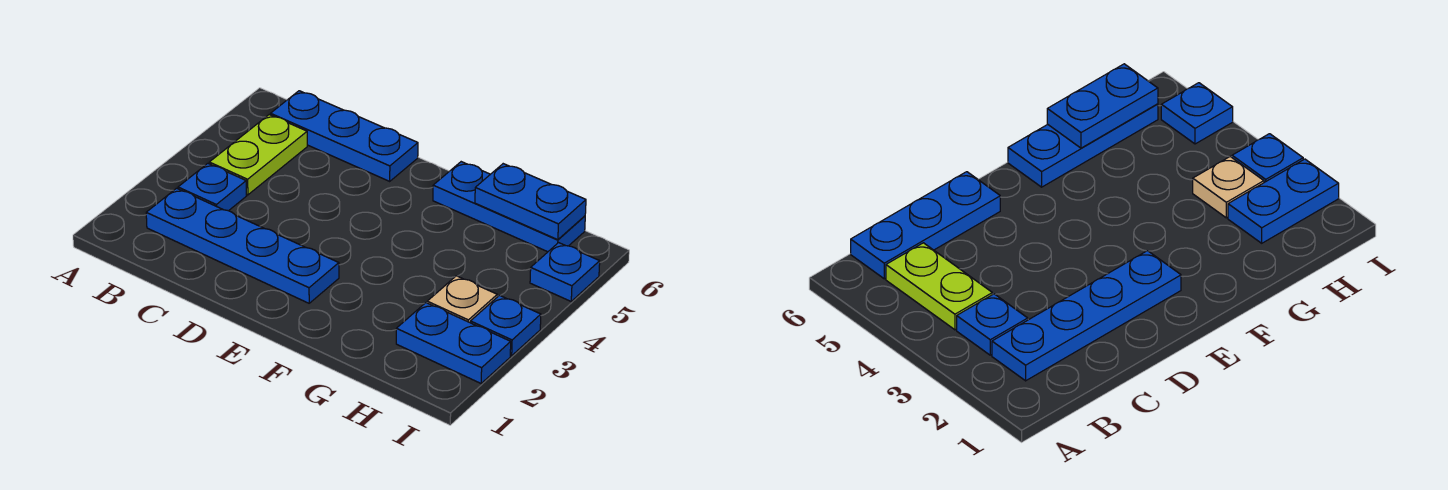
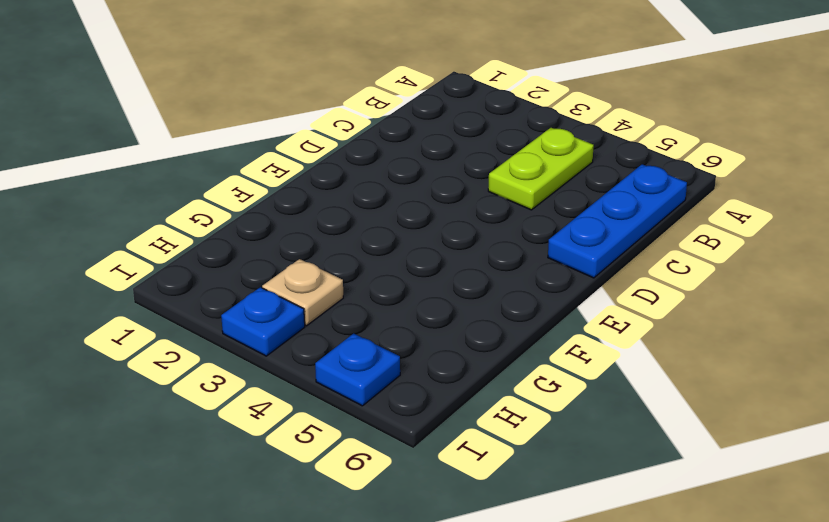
lime 1x2 plate [488,128,594,210] -> lime 1x2 plate turned to [209,115,307,195]
none -> blue 1x4 plate [146,188,339,303]
none -> blue 1x1 plate [178,164,246,211]

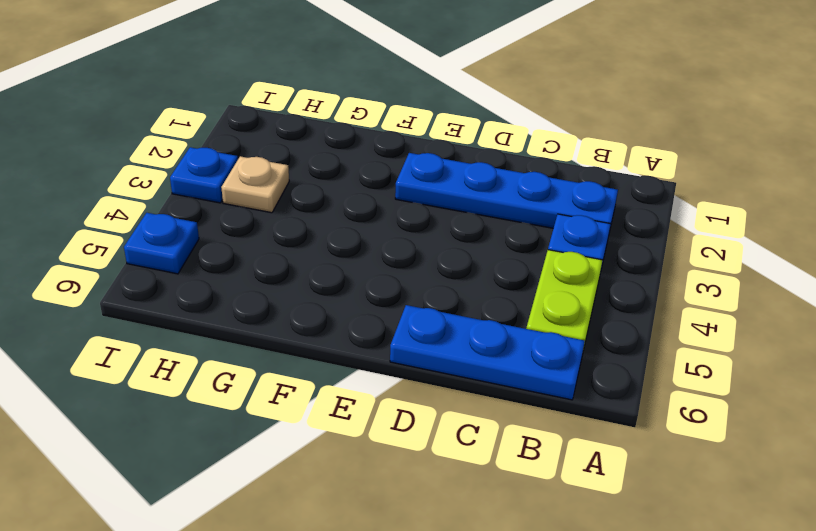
none -> blue 1x3 plate [433,162,585,252]
none -> blue 1x2 plate [396,303,511,383]

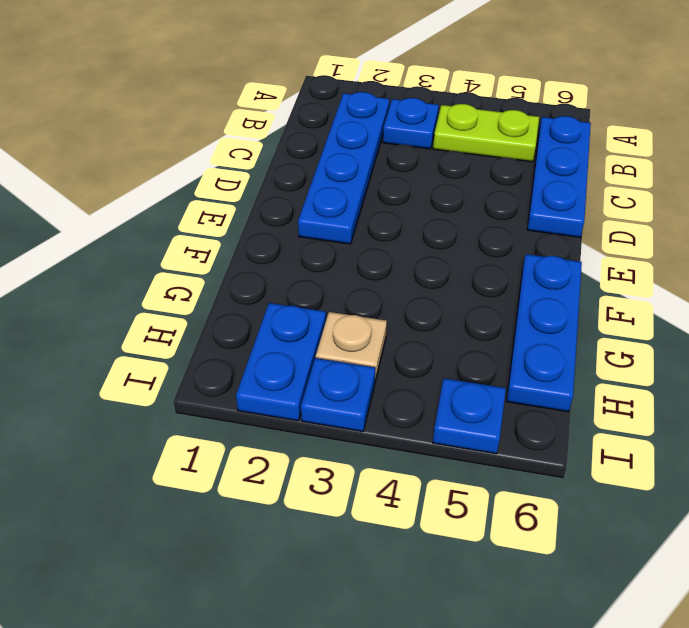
none -> blue 1x2 plate [475,164,586,240]

